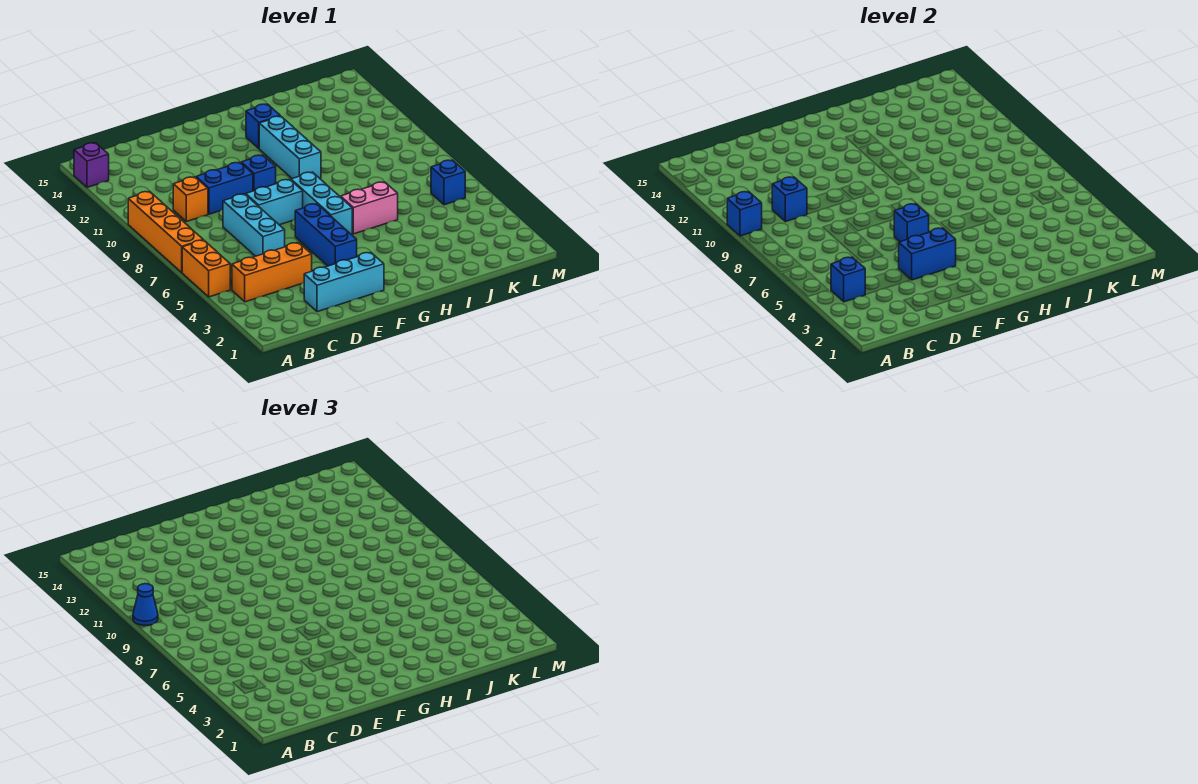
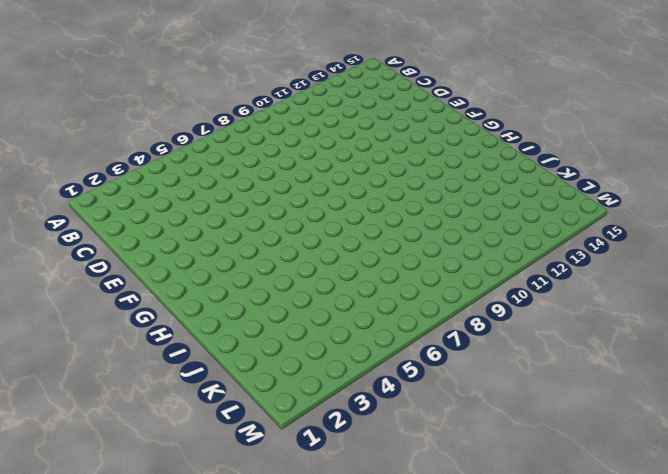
none -> orange 1x2 brick [182,240,230,297]
none -> orange 1x4 brick [128,191,203,272]
none -> purple 1x1 brick [74,143,109,187]

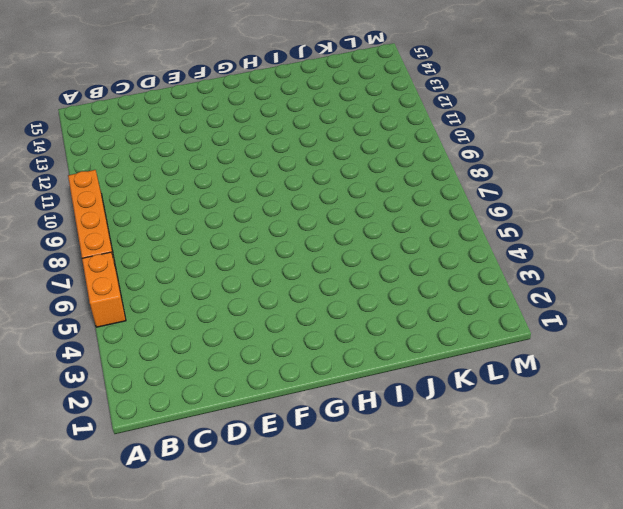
none -> purple 1x1 brick [74,143,109,187]
none -> orange 1x3 brick [232,243,312,302]
none -> orange 1x1 brick [173,177,208,222]

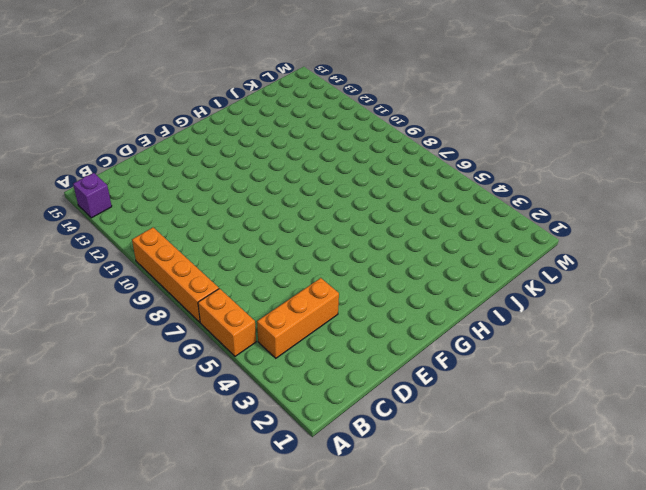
none -> orange 1x1 brick [173,177,208,222]
none -> cyan 1x3 brick [304,252,384,312]
none -> cyan 1x3 brick [223,194,285,256]

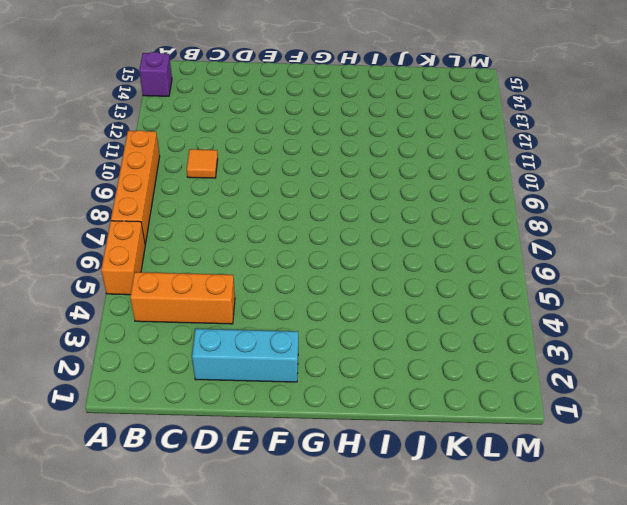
orange 1x1 tile [187,149,218,178] -> orange 1x1 brick [173,177,208,222]
none -> cyan 1x3 brick [223,194,285,256]
none -> blue 1x2 brick [196,162,253,214]
none -> cyan 1x2 brick [246,179,303,225]

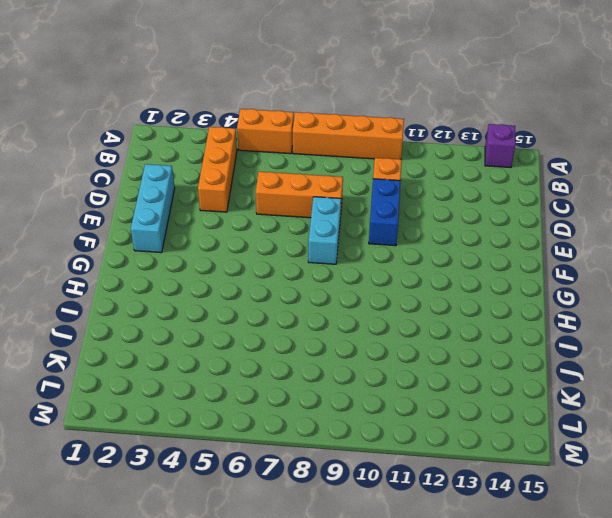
orange 1x3 brick [256,171,343,218] -> cyan 1x3 brick [223,194,285,256]
none -> blue 1x3 brick [295,204,357,266]
none -> blue 1x1 brick [241,155,276,191]
none -> cyan 1x3 brick [291,172,352,235]

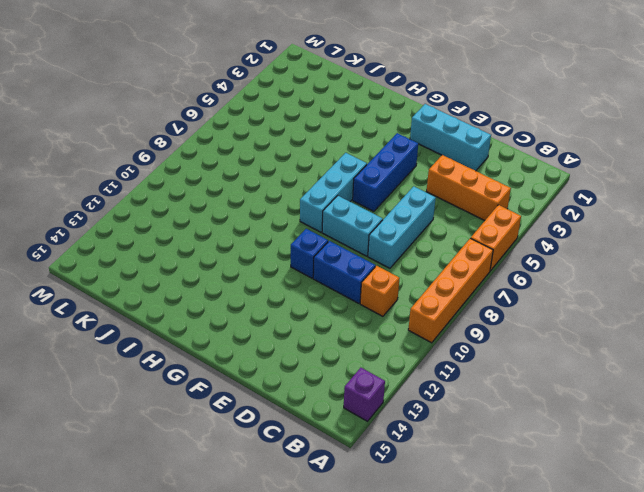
none -> pink 1x2 brick [341,182,398,234]
none -> cyan 1x3 brick [259,116,321,179]
none -> blue 1x1 brick [246,104,280,148]

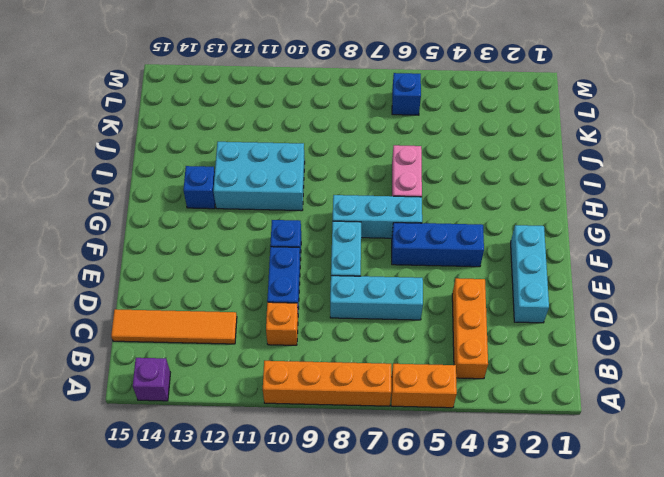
orange 1x4 tile [111,309,237,344] -> none
cyan 2x3 brick [213,142,305,211] -> cyan 1x3 brick [259,116,321,179]
none -> blue 1x1 brick [727,191,762,236]
none -> blue 1x1 brick [831,257,865,302]
none -> blue 1x1 brick [772,177,807,222]

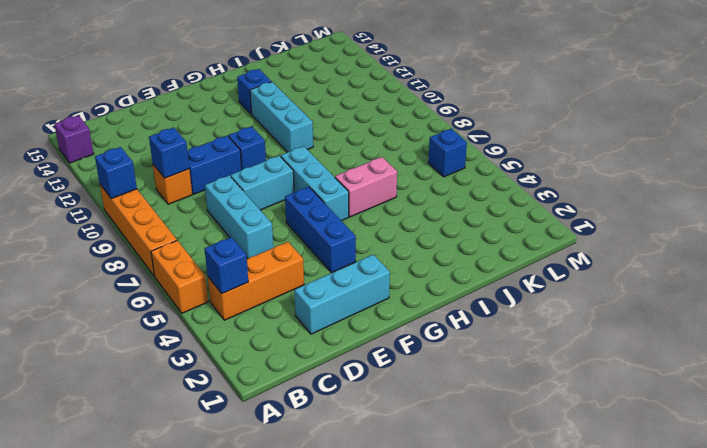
none -> blue 1x2 brick [899,228,956,280]
none -> blue 1x1 brick [894,204,929,242]
none -> blue 1x1 cone [133,584,158,625]

